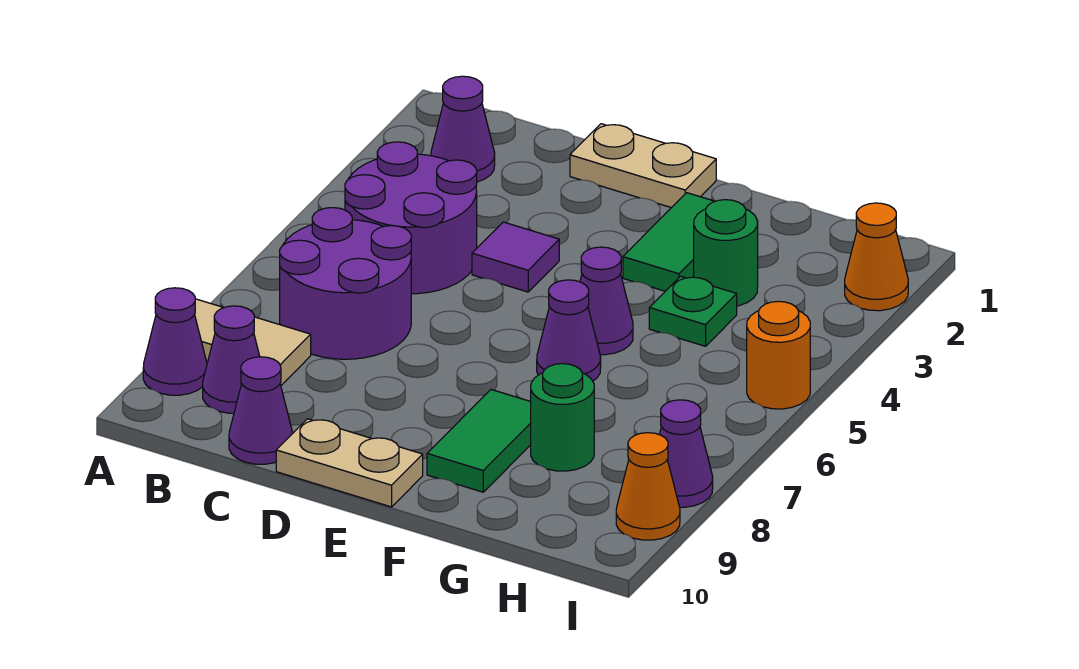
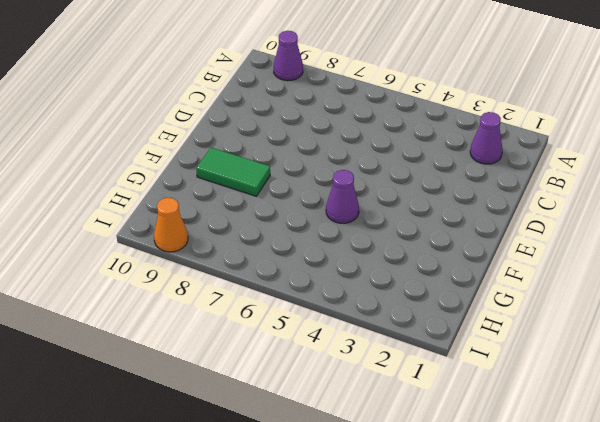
none -> tan 1x2 tile [195,299,311,385]
none -> purple 2x2 round brick [345,142,477,294]
none -> purple 2x2 round brick [280,208,411,359]

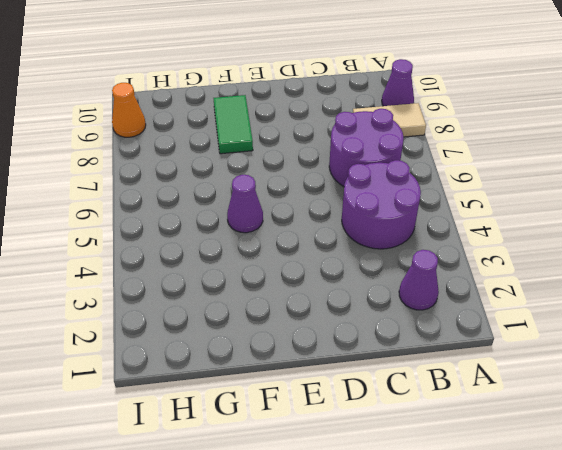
none -> purple 1x1 cone [203,306,260,413]
none -> purple 1x1 cone [229,357,293,464]
none -> tan 1x2 plate [570,124,716,208]

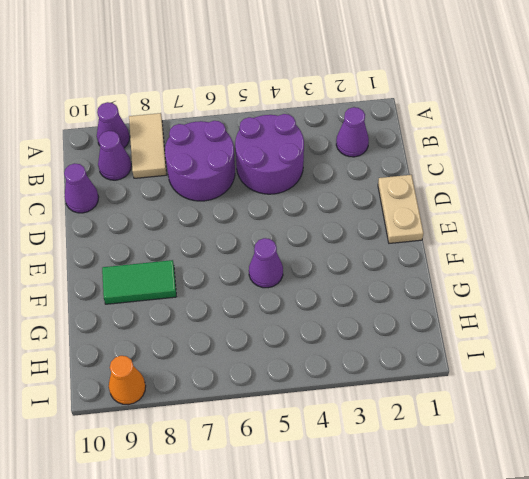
none -> purple 1x1 tile [472,222,559,292]
none -> tan 1x2 plate [276,419,423,507]
none -> green 1x2 tile [623,193,715,291]

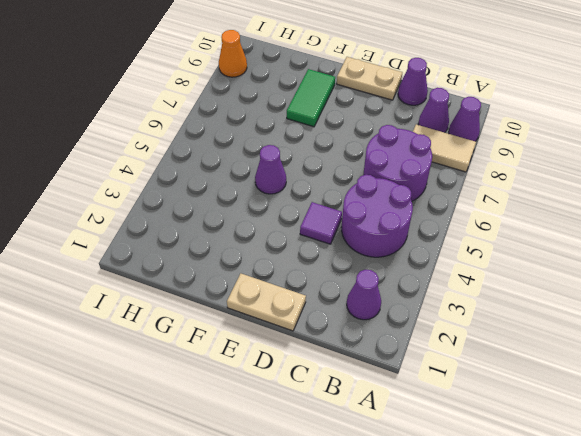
none -> green 1x2 tile [623,193,715,291]
none -> purple 1x1 cone [537,280,601,381]
none -> green 1x1 round brick [694,200,758,306]

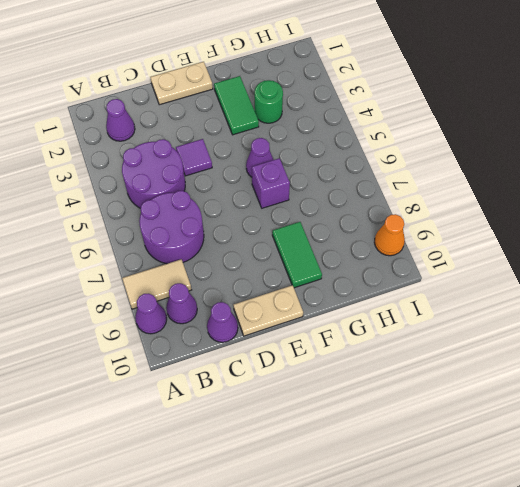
purple 1x1 brick [252,158,290,208] -> purple 1x1 cone [537,280,601,381]
none -> green 1x1 plate [649,276,737,346]
none -> green 1x1 round brick [531,364,594,471]
none -> orange 1x1 cone [845,203,908,311]

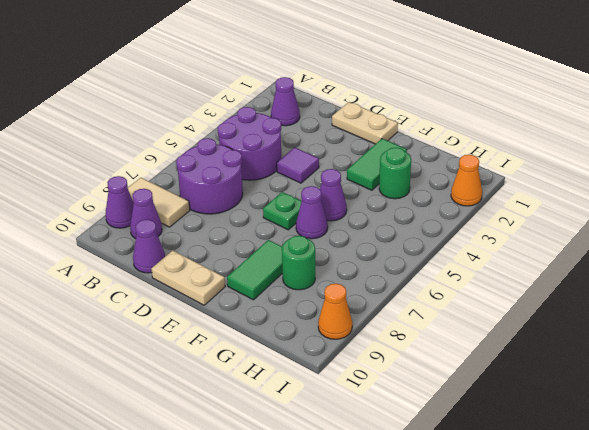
green 1x1 plate [263,192,302,230] -> green 1x1 plate moved to [649,276,737,346]
none -> orange 1x1 round brick [747,301,810,409]
none -> purple 1x1 cone [659,400,713,507]

